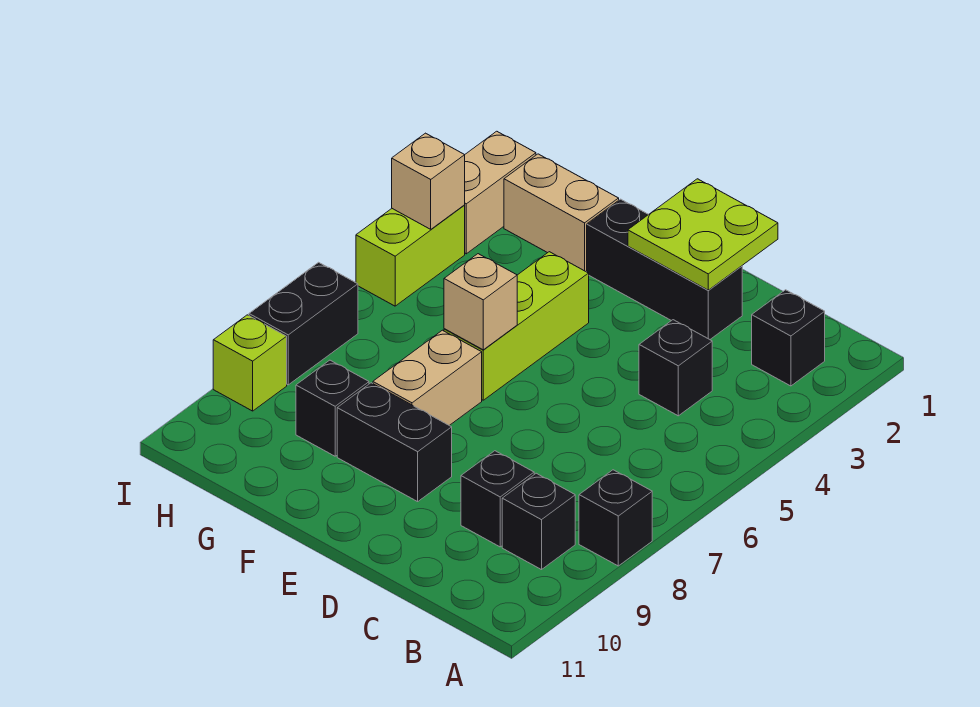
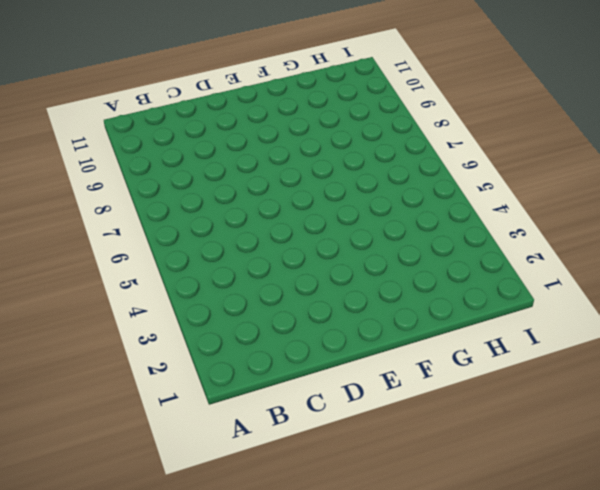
none -> black 1x1 brick [579,470,652,566]
none -> black 1x1 brick [752,290,825,386]
none -> black 1x1 brick [502,473,575,570]

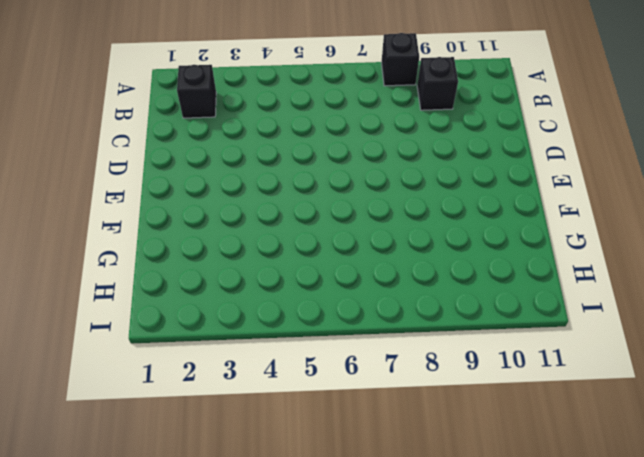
none -> black 1x1 brick [639,320,712,416]
none -> black 1x1 brick [461,451,534,547]
none -> black 1x3 brick [587,199,742,339]

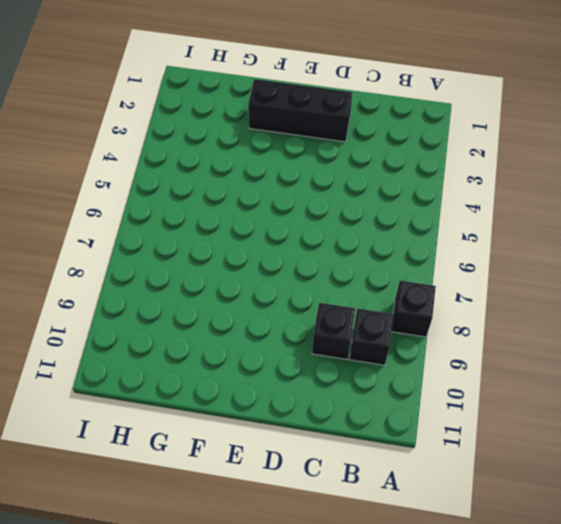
none -> black 1x1 brick [752,290,825,386]
none -> black 1x1 brick [639,320,712,416]
none -> black 1x2 brick [337,383,452,502]

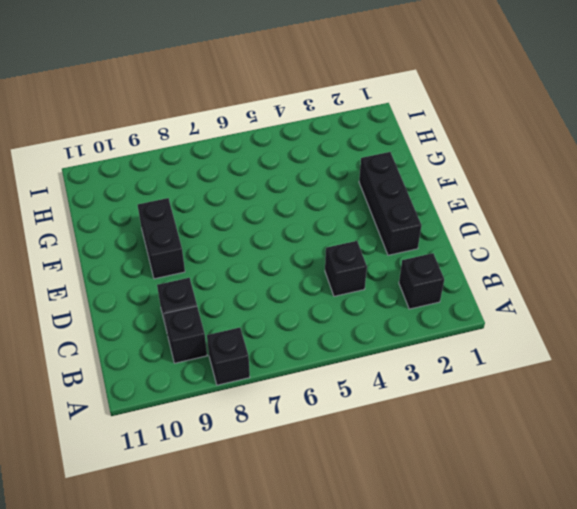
none -> lime 1x3 brick [444,252,589,400]
none -> tan 1x2 brick [373,330,482,425]
none -> tan 1x2 brick [504,154,619,272]

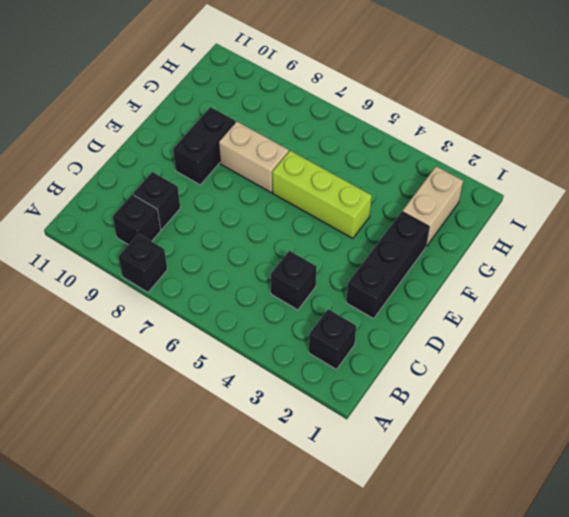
none -> black 1x1 brick [296,360,369,456]
none -> tan 1x2 brick [465,131,536,254]
none -> lime 1x2 brick [356,205,465,306]

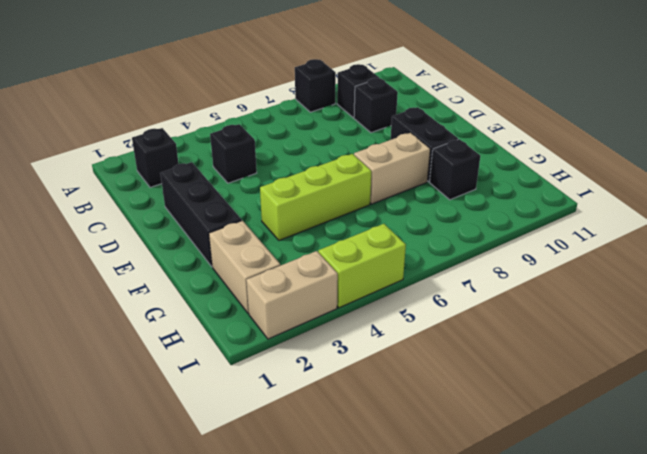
none -> black 1x2 brick [249,262,358,385]
none -> lime 1x1 brick [213,315,287,411]
none -> lime 2x2 plate [628,179,778,290]

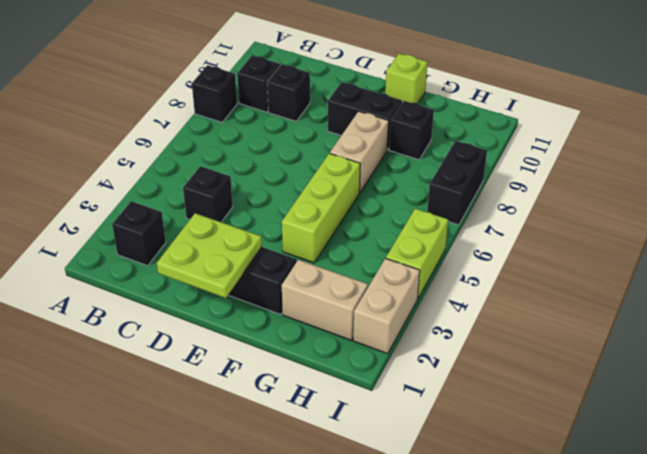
lime 1x1 brick [385,54,428,103] -> lime 1x1 brick moved to [213,315,287,411]
none -> tan 1x1 brick [444,254,517,350]
none -> tan 1x1 brick [392,133,465,229]

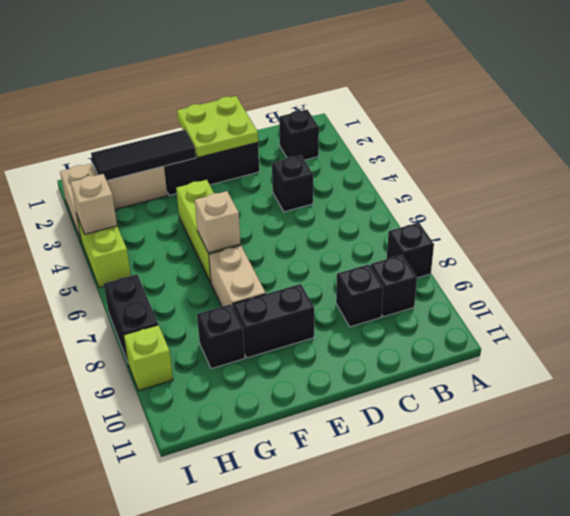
black 1x3 tile [91,130,196,181] -> none

